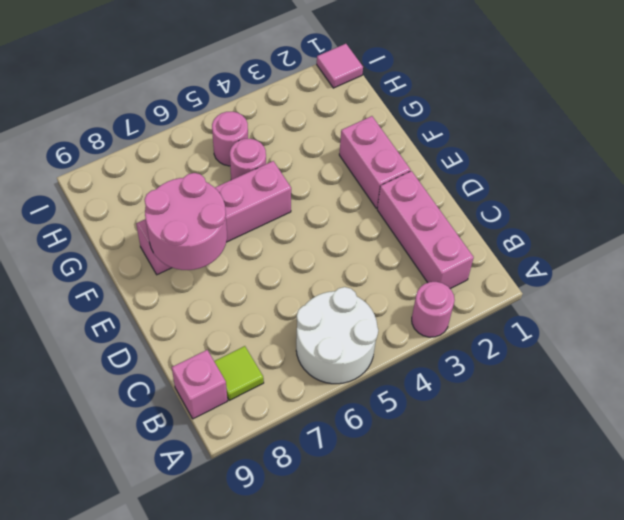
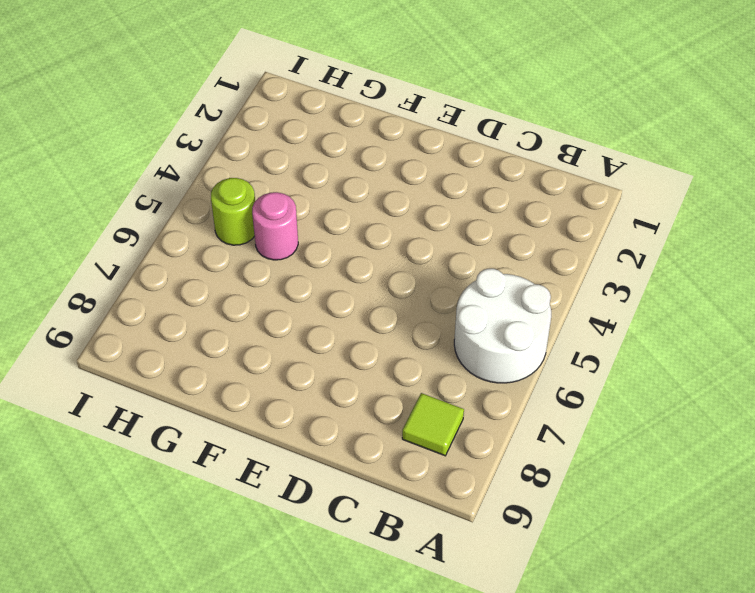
lime 1x1 round brick [211,178,255,245] -> pink 1x1 round brick [212,112,248,166]
none -> pink 1x1 round brick [412,282,455,337]
none -> pink 1x3 brick [377,171,474,289]

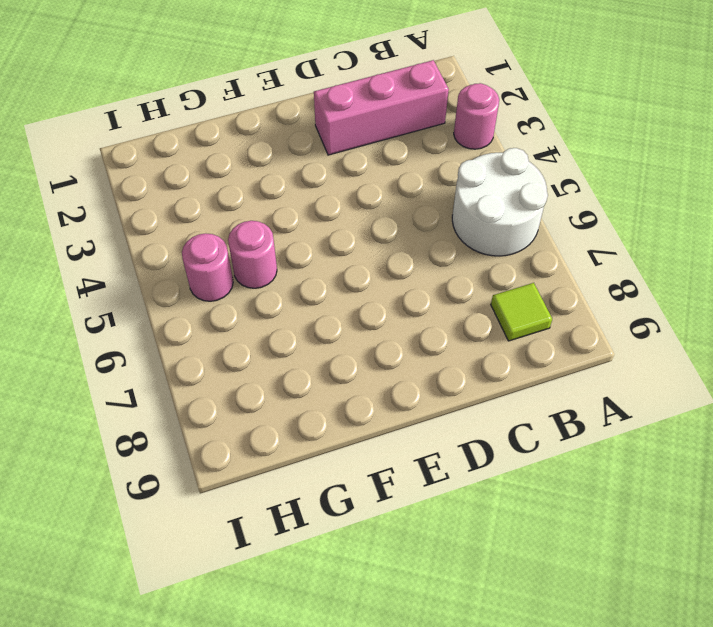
none -> pink 1x1 brick [172,350,227,419]
none -> pink 1x2 brick [339,116,410,208]

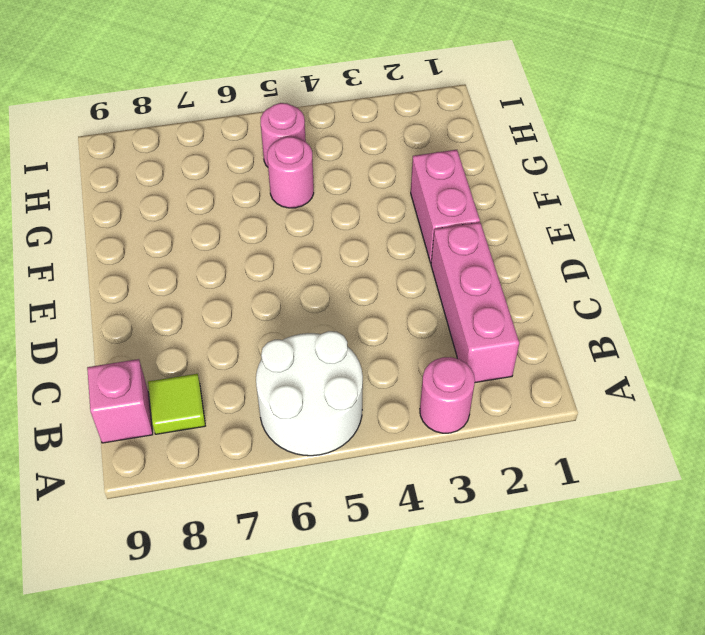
none -> pink 1x4 brick [136,161,291,275]
none -> pink 1x1 tile [317,44,363,88]

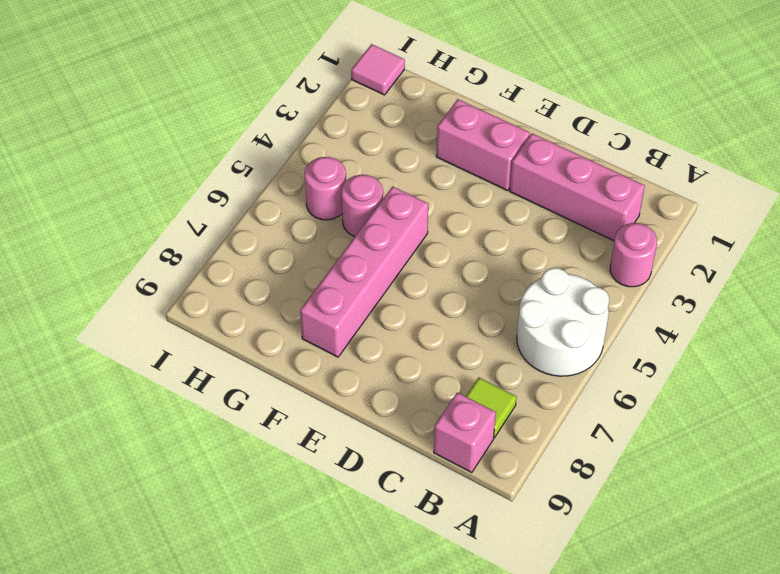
none -> pink 2x2 round brick [145,173,227,270]

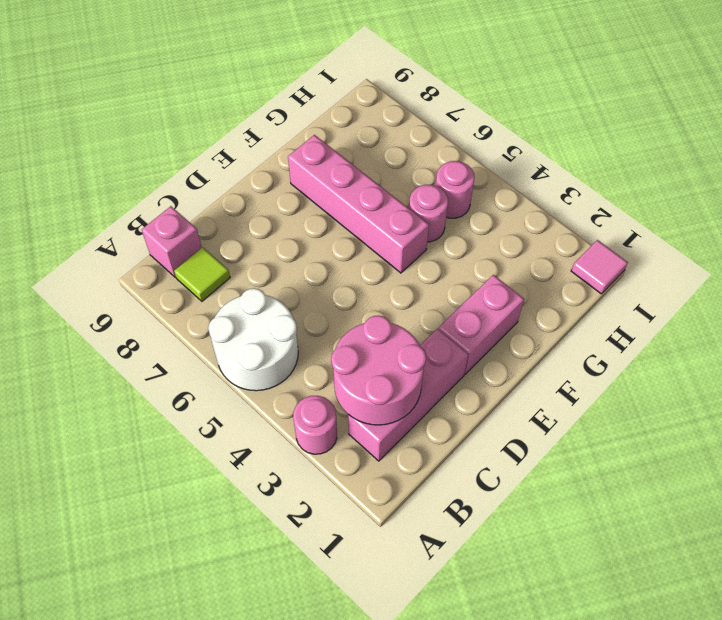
pink 2x2 round brick [331,315,426,425] -> pink 2x2 round brick moved to [145,173,227,270]

